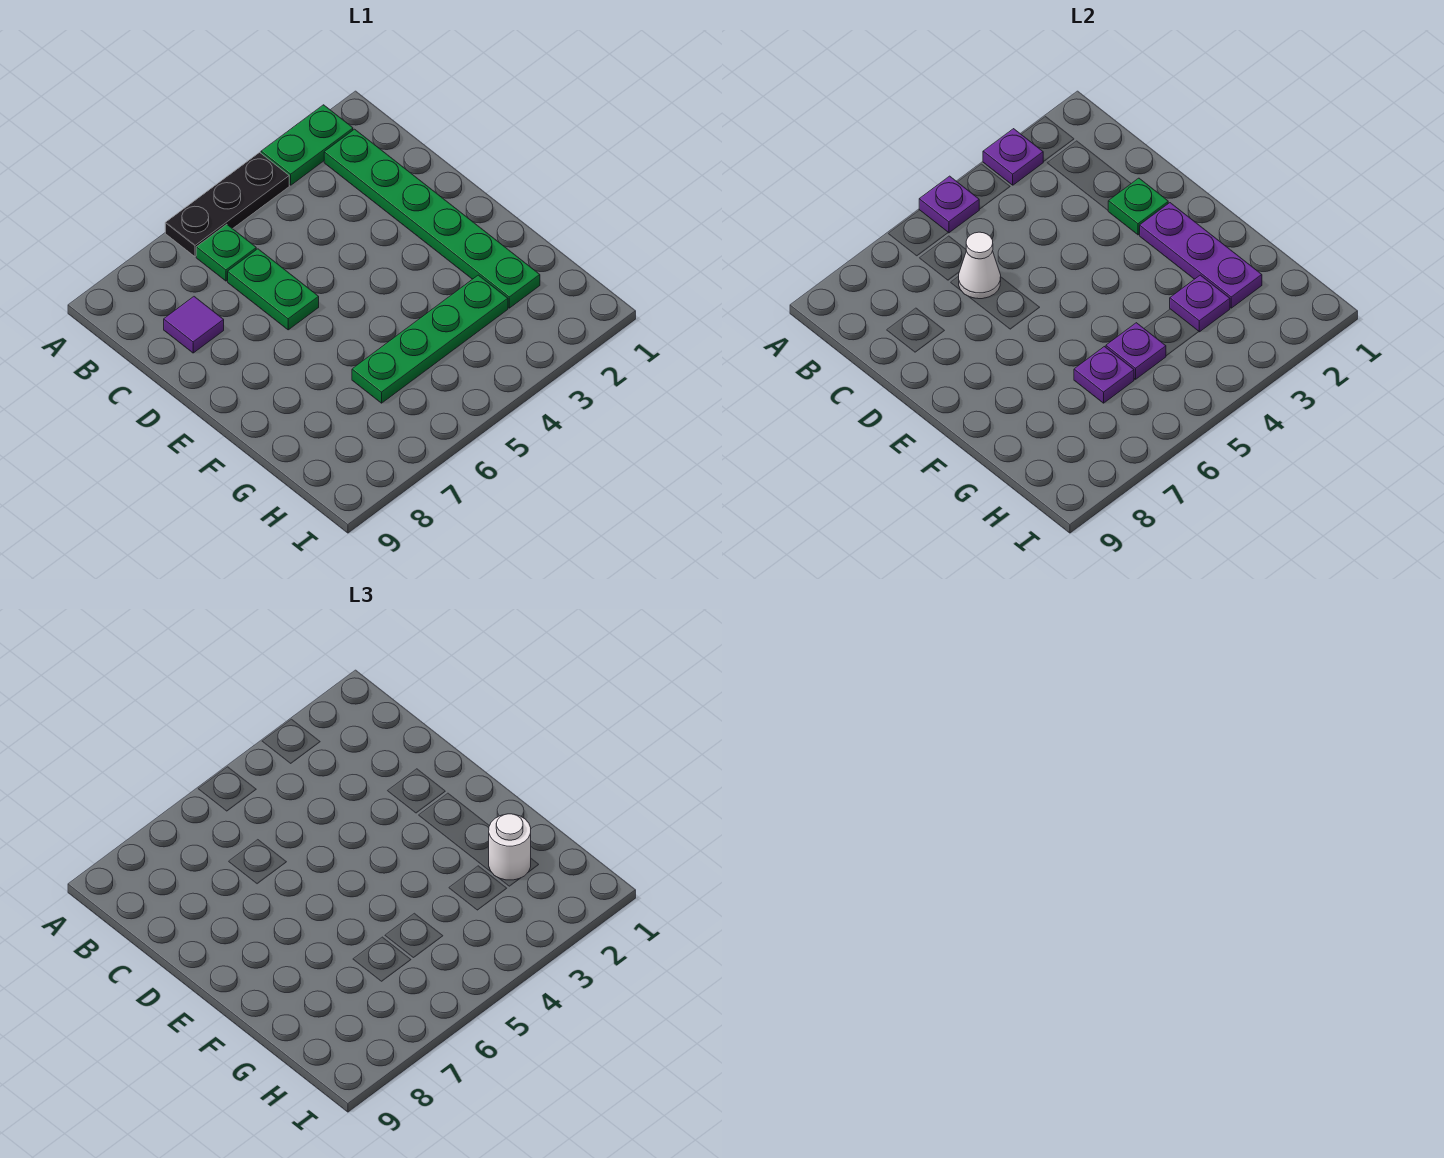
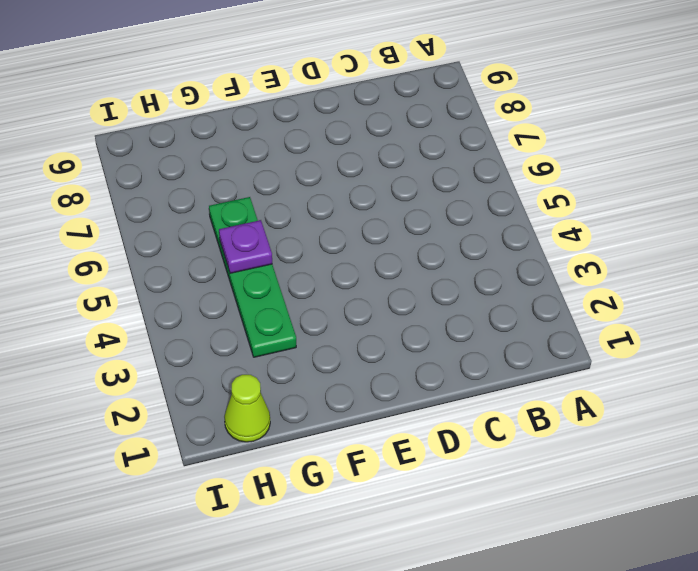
lime 1x1 cone [224,375,270,442] -> none
none -> green 1x2 plate [261,105,353,185]
none -> black 1x3 plate [165,152,289,257]
none -> green 1x6 plate [324,129,540,308]

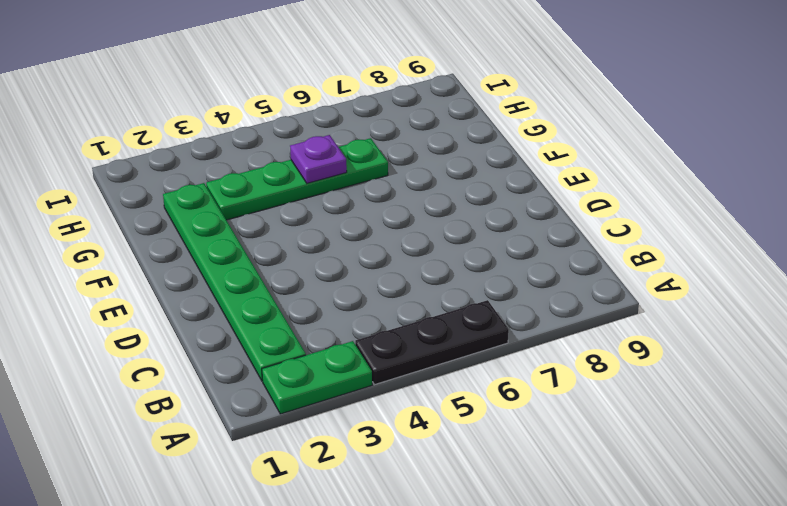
none -> green 1x1 plate [196,224,256,281]
none -> green 1x2 plate [228,249,319,330]
none -> purple 1x1 tile [164,297,224,353]

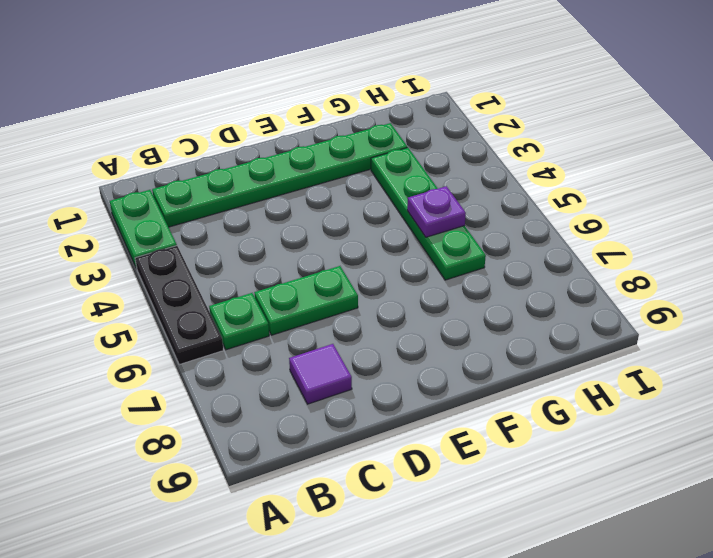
none -> purple 1x1 plate [983,129,1043,185]
none -> purple 1x1 plate [919,176,979,233]
none -> white 1x1 cone [959,232,1001,299]

